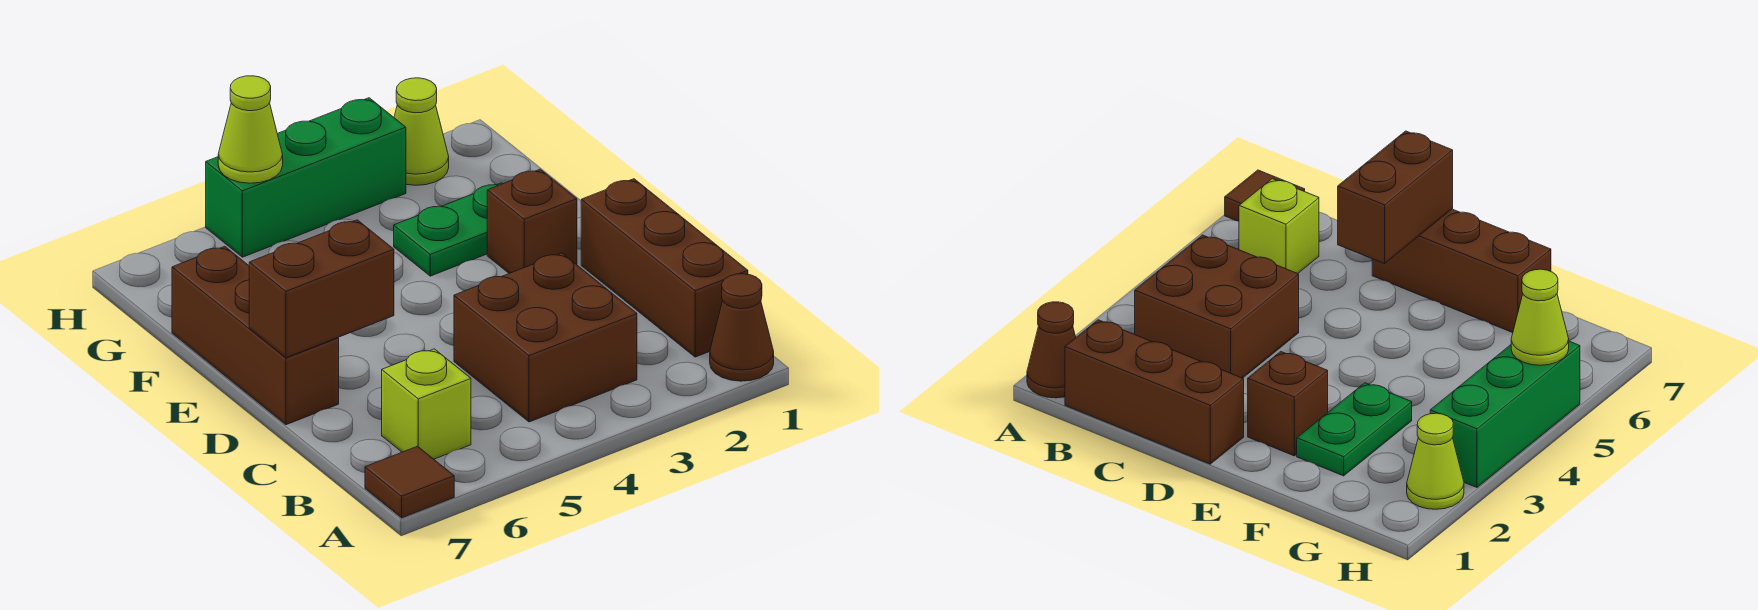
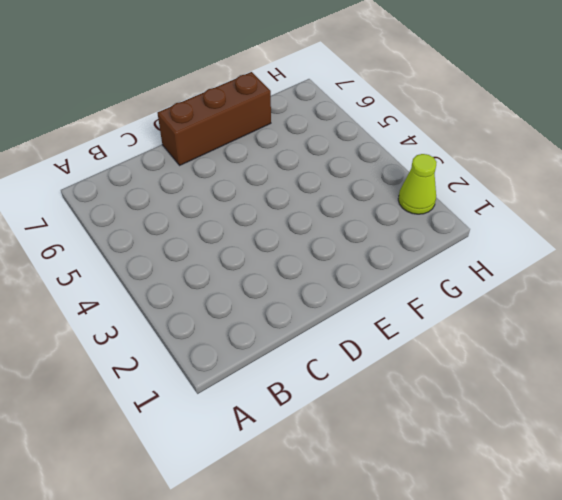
none -> brown 1x1 cone [710,274,774,381]
none -> brown 1x1 tile [365,446,454,518]
none -> brown 1x3 brick [581,179,748,357]

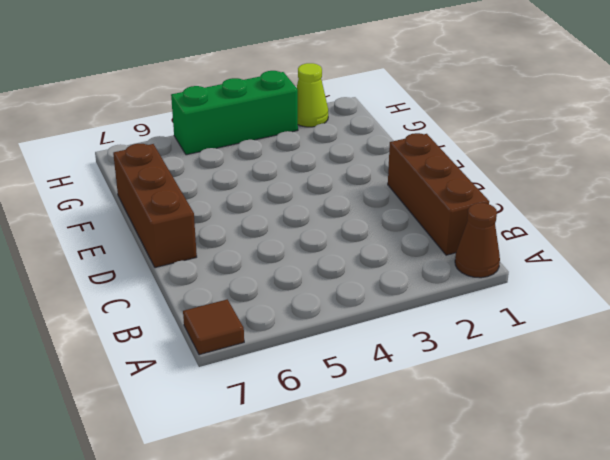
none -> brown 2x2 brick [454,253,637,422]
none -> lime 1x1 brick [382,349,471,459]
none -> brown 1x1 brick [487,169,577,273]

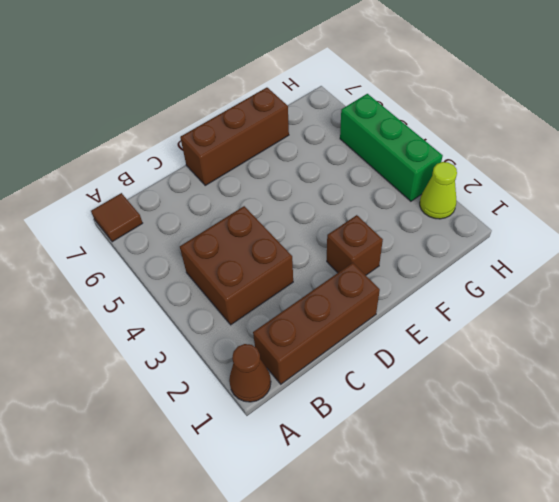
none -> lime 1x1 brick [382,349,471,459]
none -> green 1x2 plate [394,183,502,276]
none -> brown 1x2 brick [249,220,394,358]

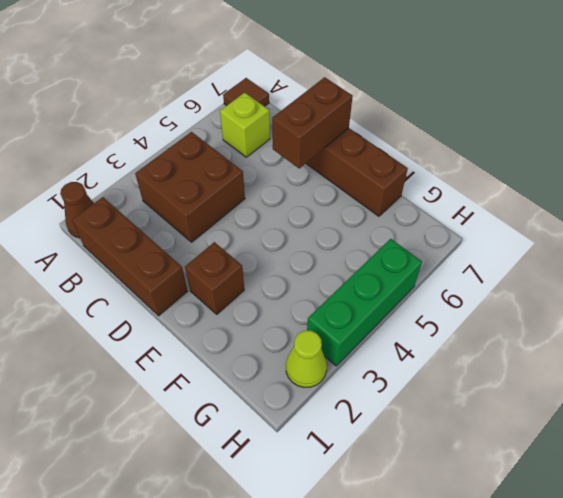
none -> green 1x2 plate [394,183,502,276]
none -> lime 1x1 cone [218,76,283,183]

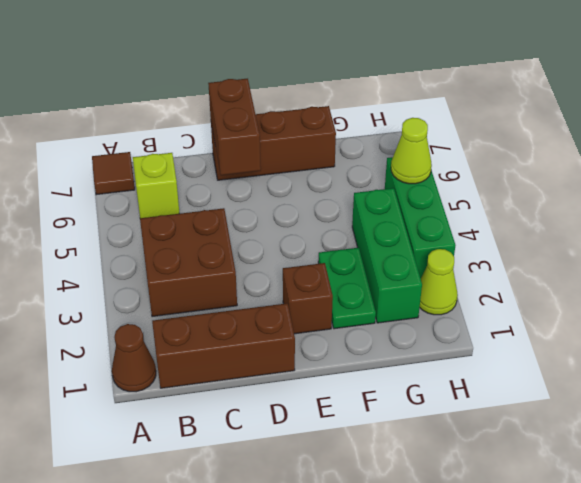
green 1x3 brick [352,188,422,323] -> none

